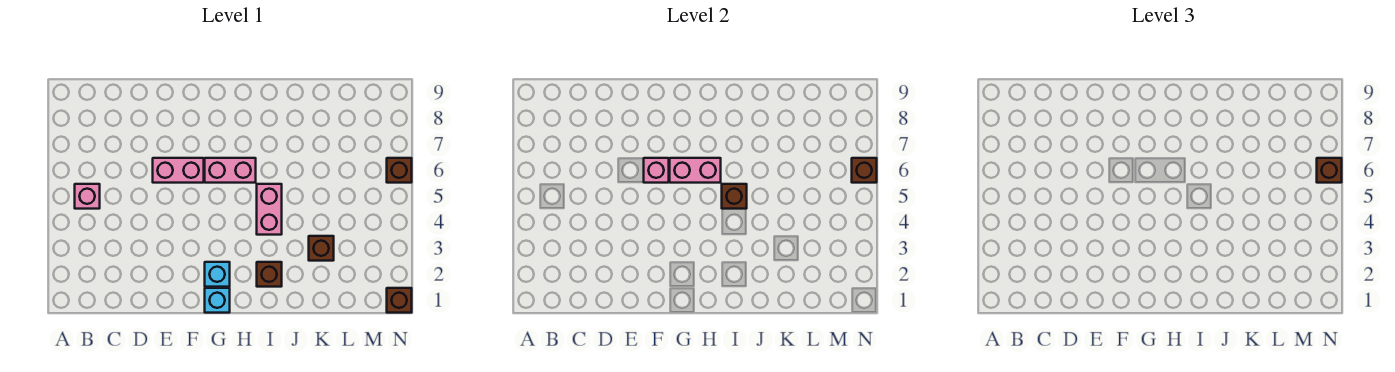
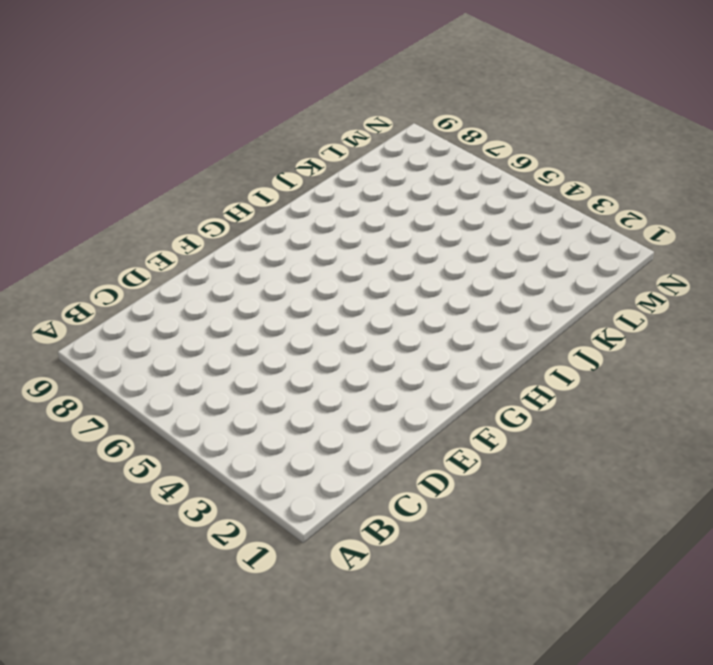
none -> pink 1x1 brick [75,184,100,209]
none -> pink 1x2 brick [153,158,204,183]
none -> cyan 1x1 brick [205,288,230,313]

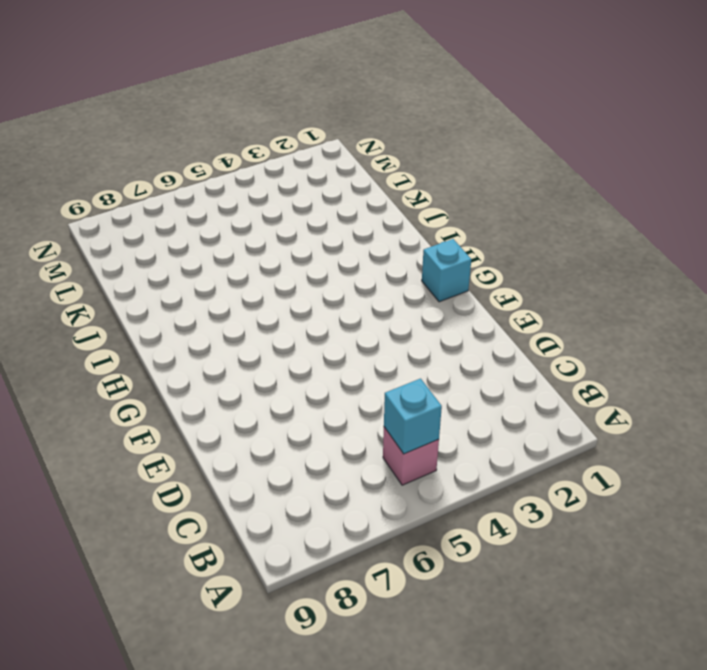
cyan 1x1 brick [384,379,442,454] -> cyan 1x1 brick moved to [205,262,230,287]
none -> pink 1x2 brick [153,158,204,183]
none -> pink 1x2 brick [205,158,256,183]
none -> brown 1x1 brick [257,262,282,287]

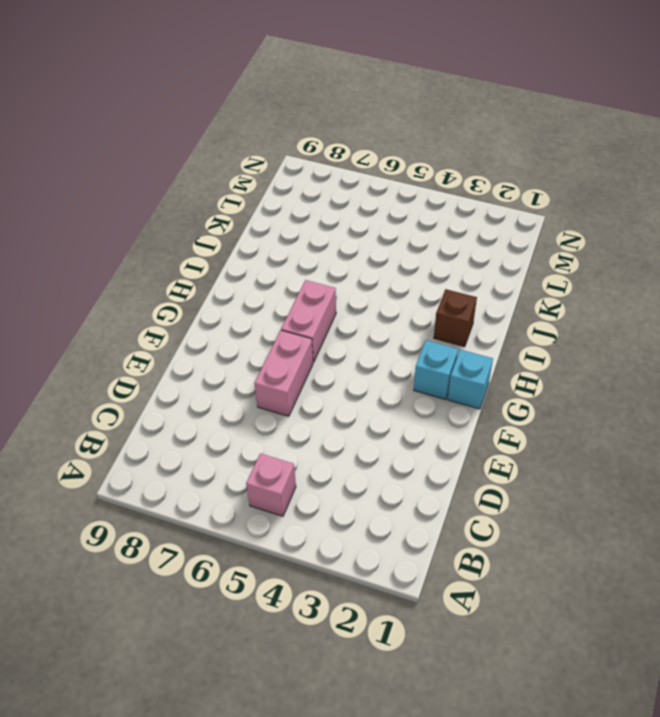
none -> pink 1x2 brick [257,184,282,235]
none -> brown 1x1 brick [309,236,334,261]
none -> brown 1x1 brick [387,288,412,313]

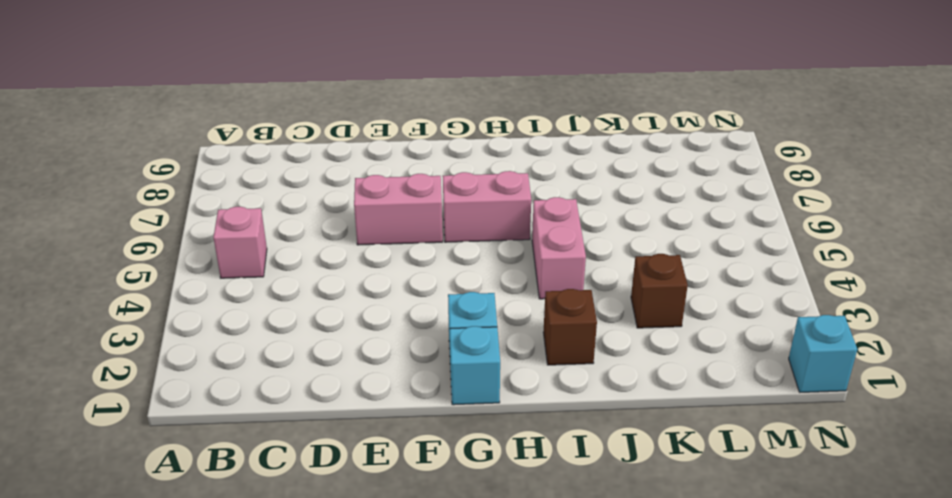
cyan 1x1 brick [789,315,857,392] -> brown 1x1 brick [387,288,412,313]
none -> brown 1x1 brick [387,158,412,183]
none -> pink 1x1 brick [644,158,669,183]
none -> pink 1x2 brick [670,158,721,183]

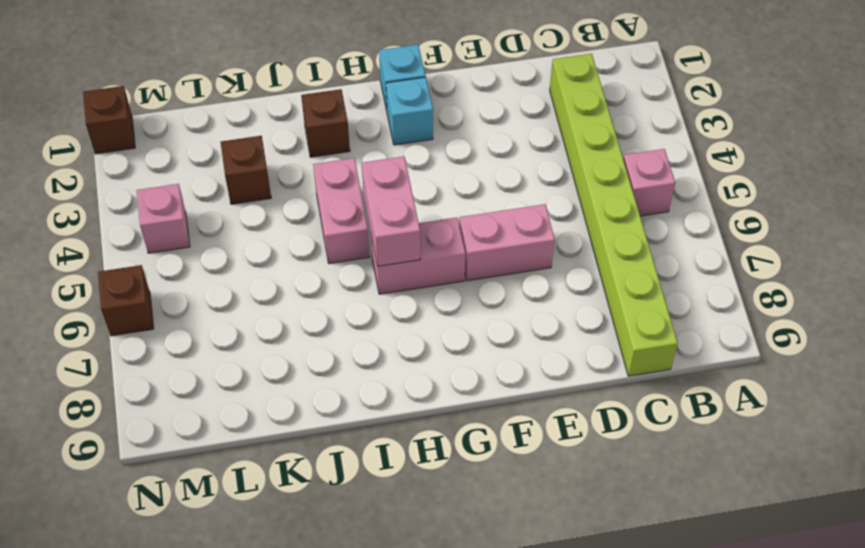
lime 1x8 brick [550,54,678,376] -> none
pink 1x2 brick [362,156,420,266] -> pink 1x2 brick turned to [670,158,721,183]
pink 1x1 brick [136,184,190,253] -> pink 1x1 brick moved to [644,158,669,183]
none -> brown 1x1 brick [722,184,747,209]
none -> brown 1x1 brick [852,158,877,183]
none -> brown 1x1 brick [1317,158,1342,183]

